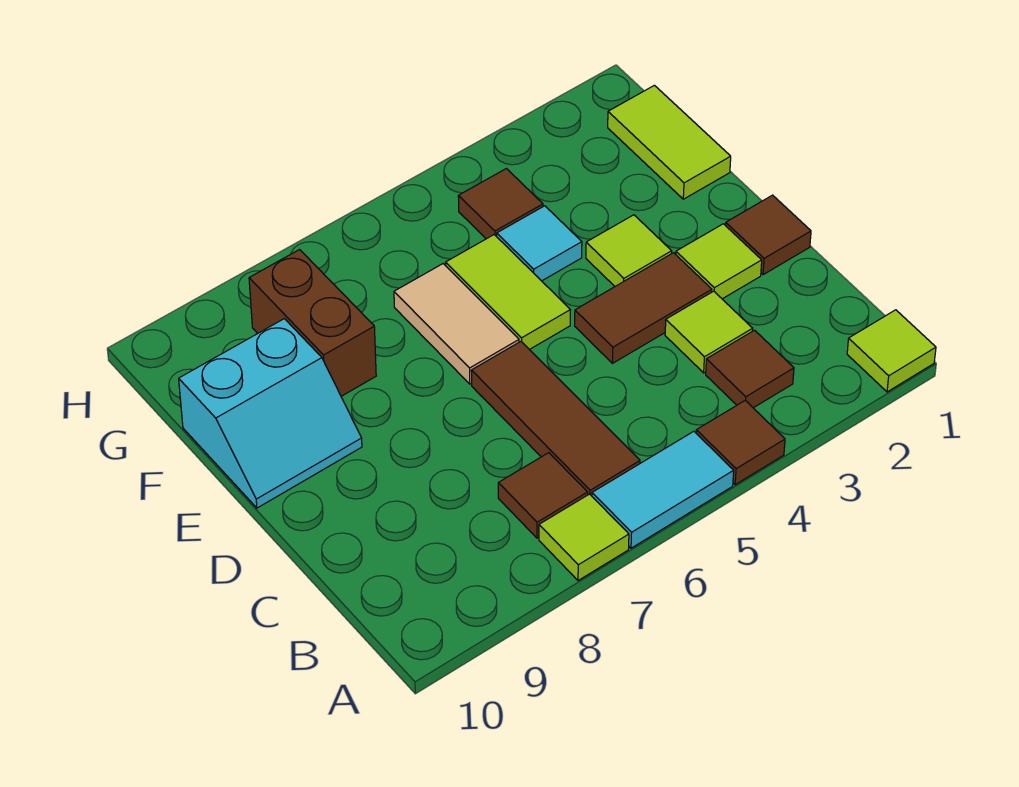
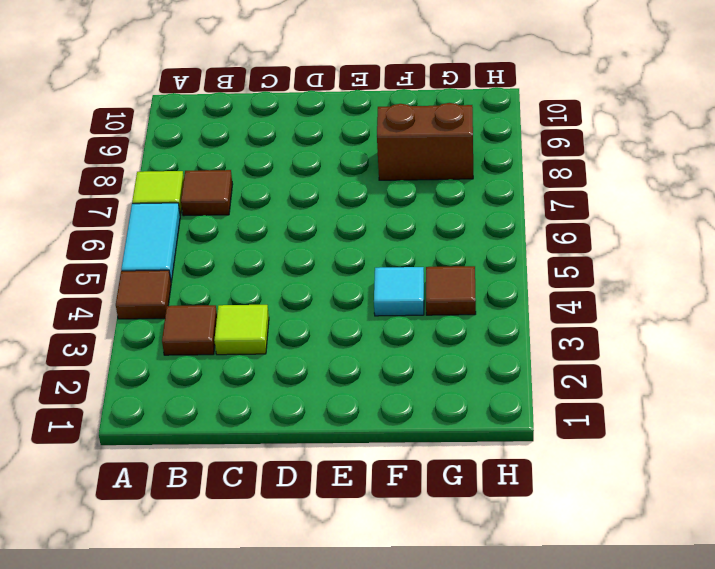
none -> lime 1x1 tile [847,310,936,392]
none -> brown 1x3 tile [471,342,640,496]
none -> brown 1x1 tile [726,195,811,275]

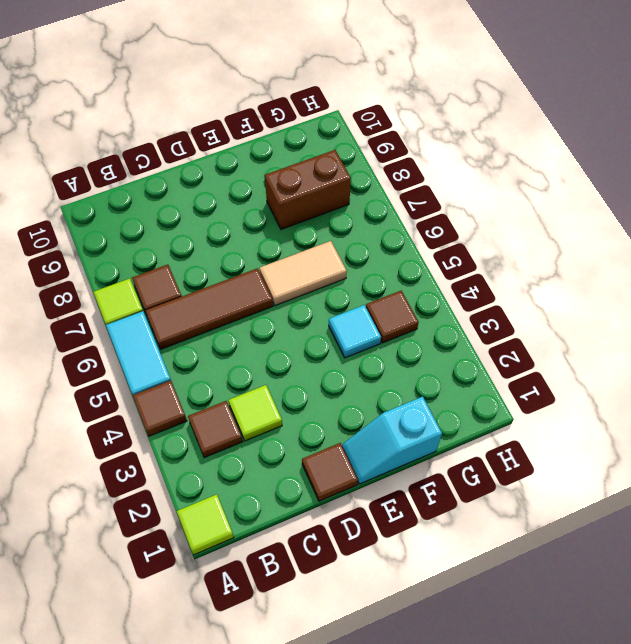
cyan 1x2 slope [342,397,442,484] -> lime 1x2 tile [608,85,731,199]
none -> lime 1x1 tile [676,224,762,299]
none -> brown 1x2 tile [575,253,712,363]
none -> lime 1x1 tile [586,215,672,286]

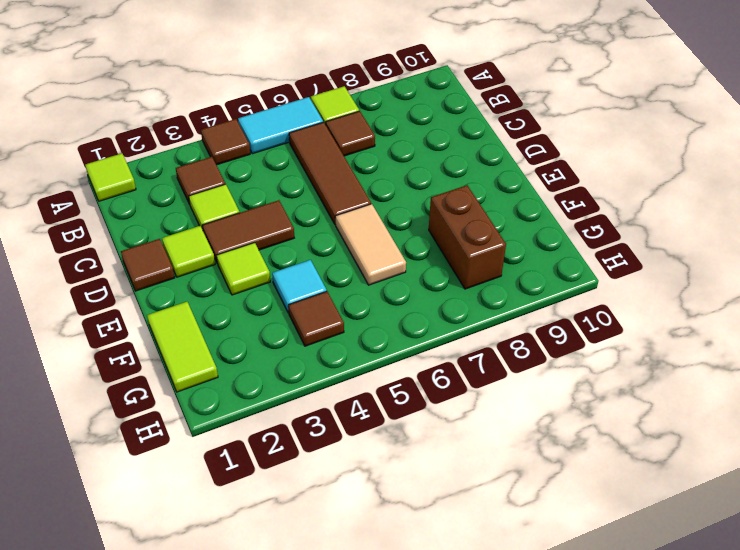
none -> lime 1x2 tile [446,235,570,350]
none -> cyan 2x2 slope [179,319,362,508]

